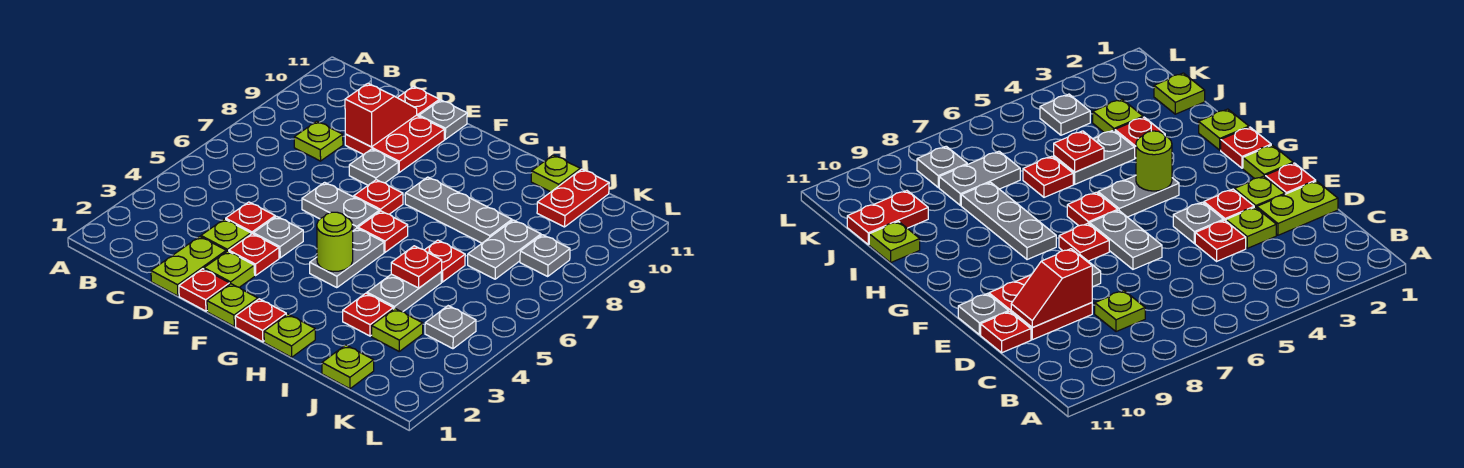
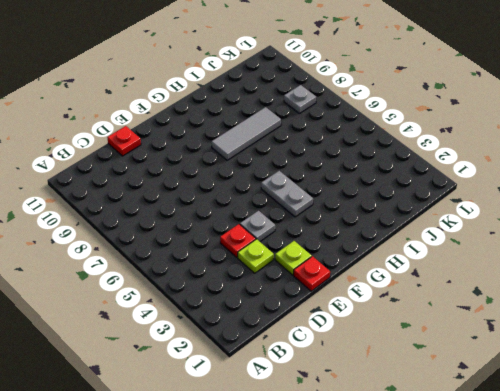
grey 1x3 tile [212,107,281,160] -> grey 1x3 plate [405,177,512,243]
none -> lime 1x1 plate [294,121,343,161]
none -> lime 1x2 plate [151,236,226,296]
none -> red 2x2 plate [345,115,444,172]
none -> red 1x1 plate [229,234,279,275]

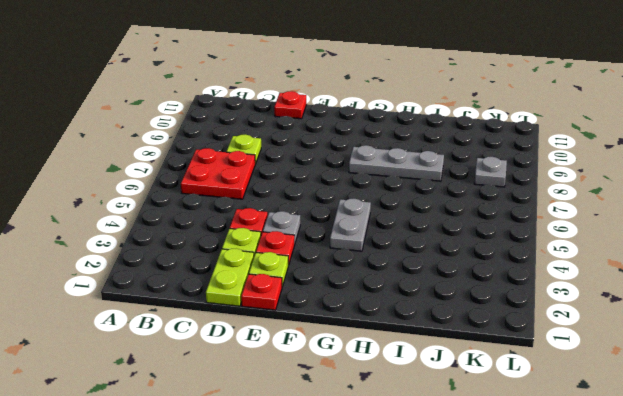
red 2x2 plate [181,148,255,199] -> red 2x2 plate moved to [345,115,444,172]
none -> grey 1x2 plate [302,182,379,231]
none -> grey 1x1 plate [349,149,398,185]
none -> grey 1x1 plate [419,100,467,139]
none -> lime 1x1 plate [207,284,258,326]

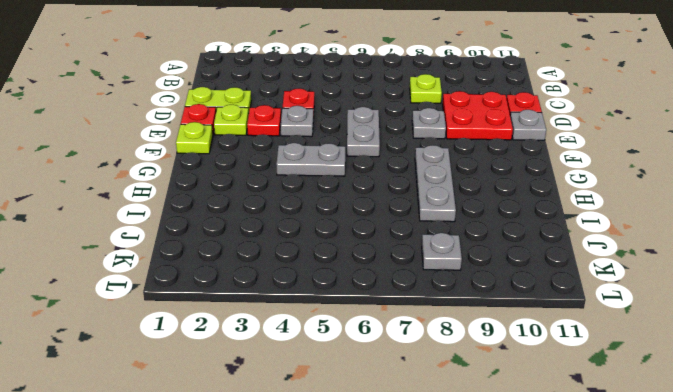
none -> lime 1x1 plate [201,219,251,252]
none -> red 1x1 plate [354,180,403,214]
none -> red 1x1 plate [235,299,286,342]
none -> red 1x1 plate [358,211,408,252]

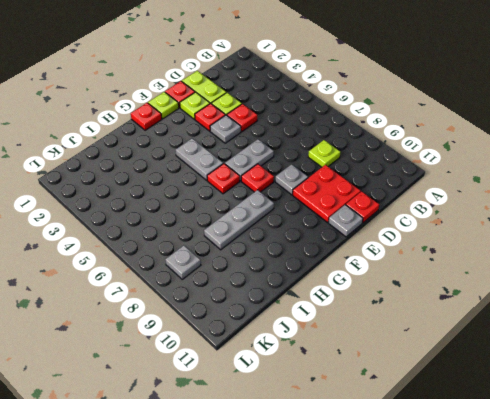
none -> lime 1x1 plate [264,314,315,357]
none -> red 1x1 plate [343,293,393,336]
none -> grey 1x2 plate [367,272,442,312]
none -> red 1x1 plate [425,240,465,282]

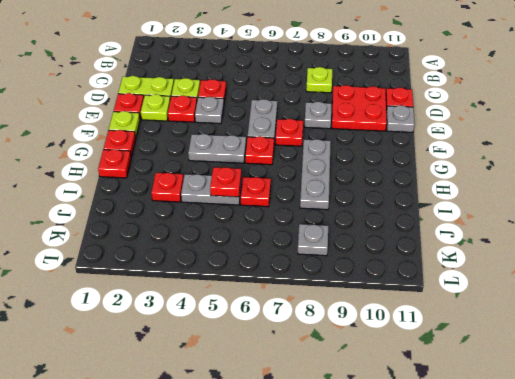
red 1x1 plate [98,149,131,178] -> lime 1x1 plate [264,314,315,357]
none -> lime 1x1 plate [531,155,580,192]
none -> lime 1x1 plate [322,345,374,389]
none -> lime 1x1 plate [372,308,423,351]
none -> grey 1x2 plate [468,220,541,279]

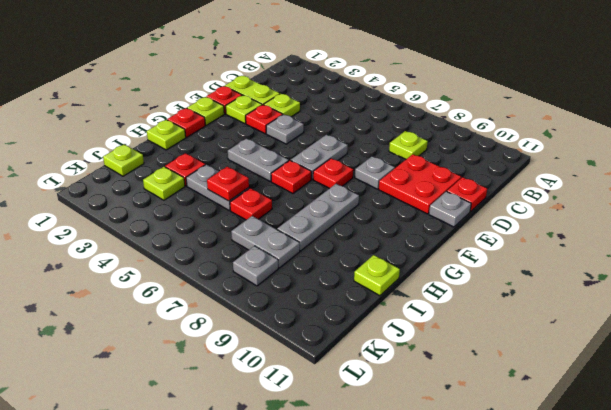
none -> red 1x1 plate [226,202,275,234]
none -> red 1x2 plate [537,169,609,227]
none -> grey 1x1 plate [425,306,476,349]
none -> red 1x2 slope [345,83,417,147]

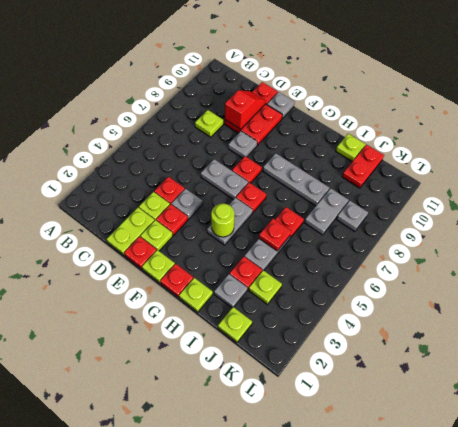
grey 1x1 plate [214,274,247,308] -> grey 1x1 plate moved to [425,306,476,349]

